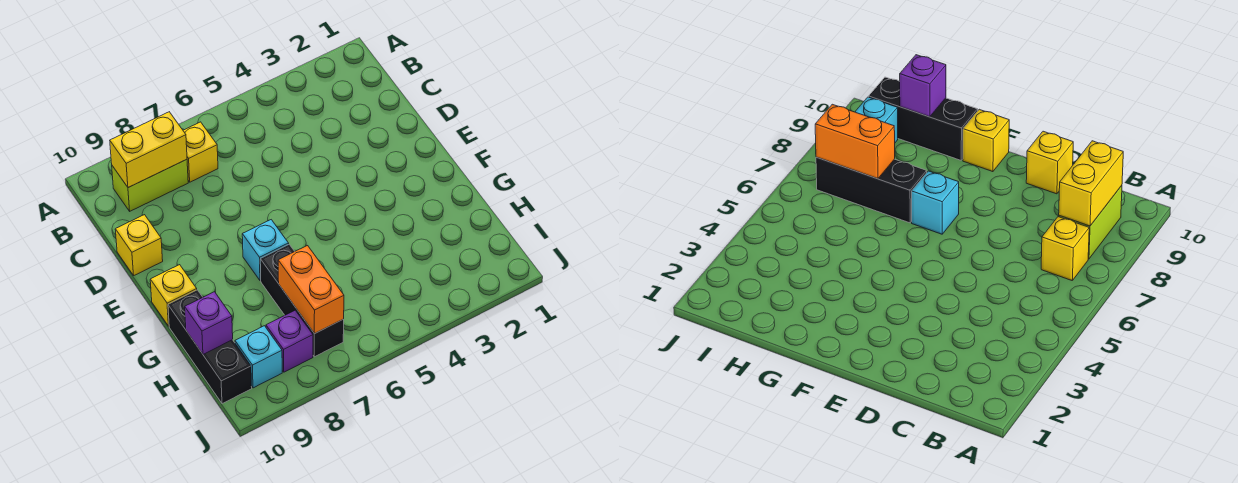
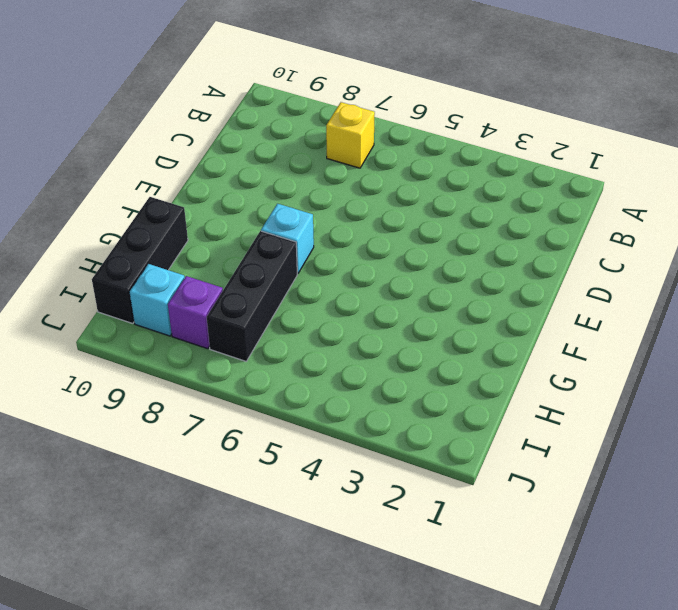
none -> lime 1x2 brick [112,159,188,211]
none -> yellow 1x1 brick [115,215,163,275]
none -> yellow 1x1 brick [150,265,197,326]

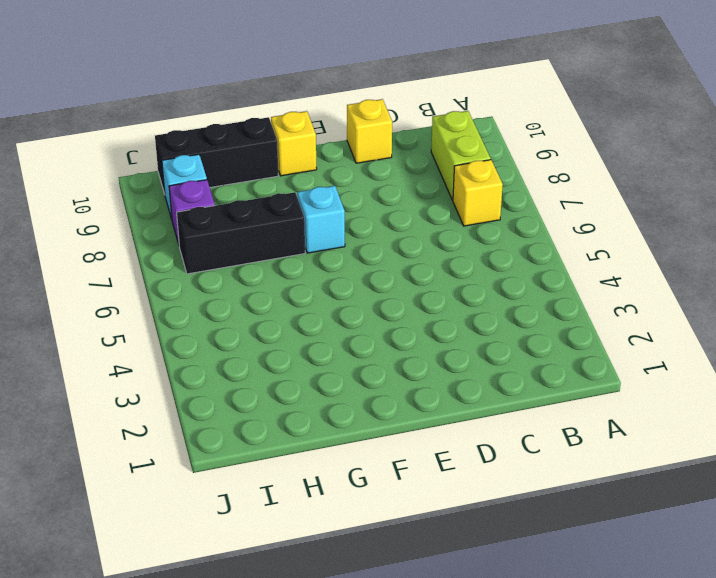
none -> yellow 1x2 brick [110,112,187,188]
none -> orange 1x2 brick [278,246,344,334]
none -> purple 1x1 brick [185,292,233,354]

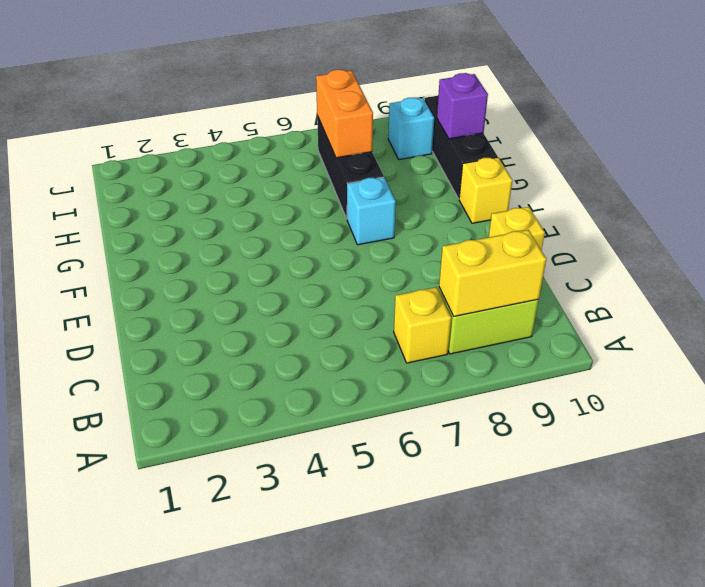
none -> purple 1x1 brick [266,310,313,372]

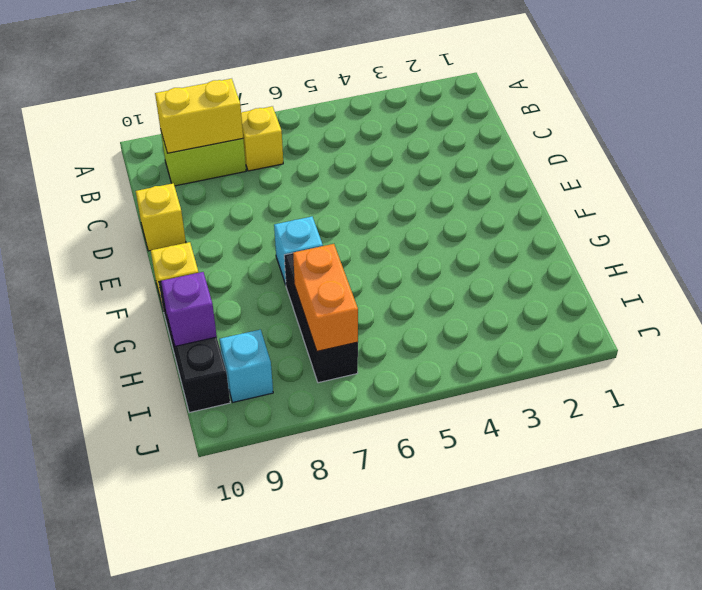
none -> purple 1x1 brick [266,310,313,372]

